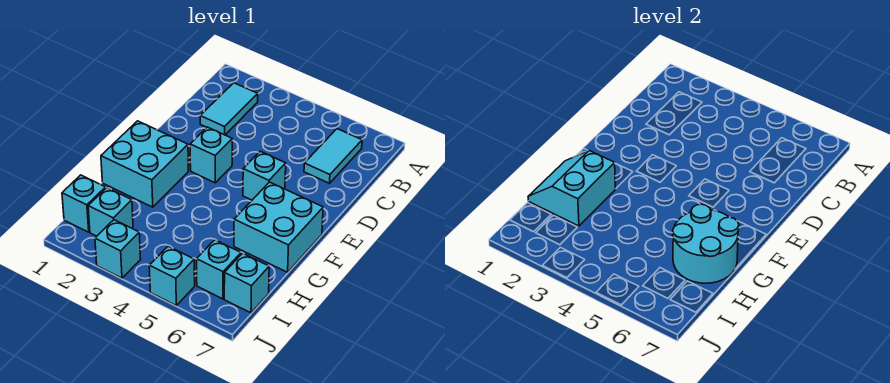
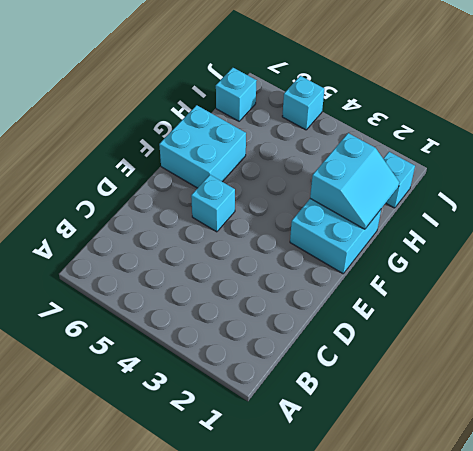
none -> cyan 1x2 tile [200,83,258,135]
none -> cyan 1x2 tile [304,129,362,183]
none -> cyan 1x1 brick [190,127,232,183]

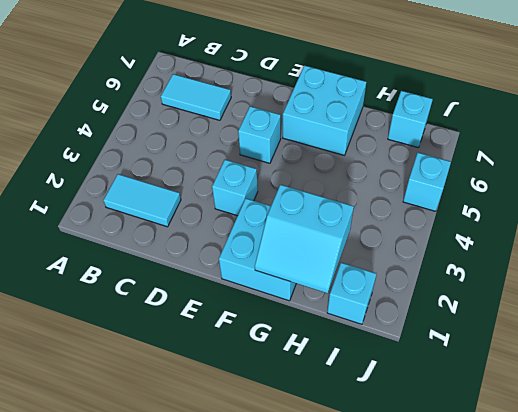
none -> cyan 1x1 brick [88,188,133,236]
none -> cyan 1x1 brick [197,240,241,299]
none -> cyan 1x1 brick [95,220,141,278]

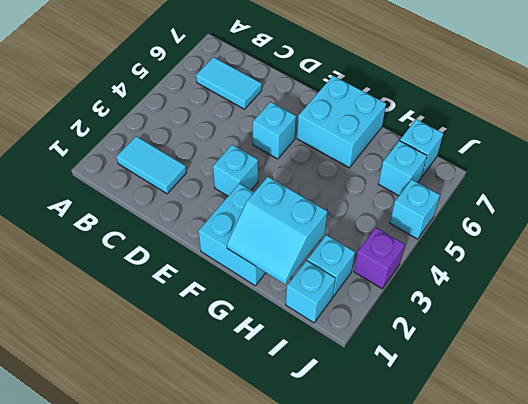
purple 1x1 brick [354,227,405,289] -> cyan 1x1 brick [95,220,141,278]
none -> cyan 2x2 round brick [673,204,739,283]

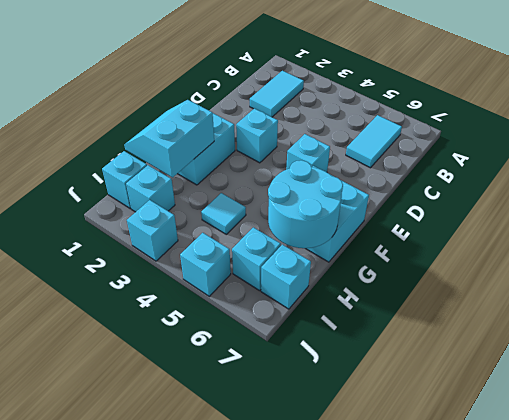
cyan 1x1 tile [201,193,246,234] -> none

